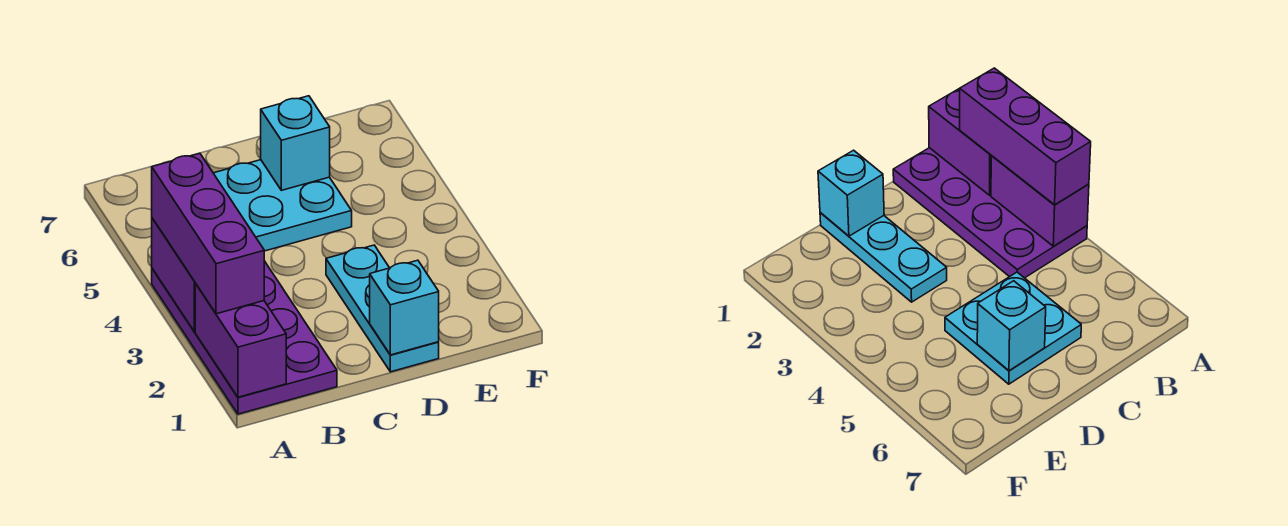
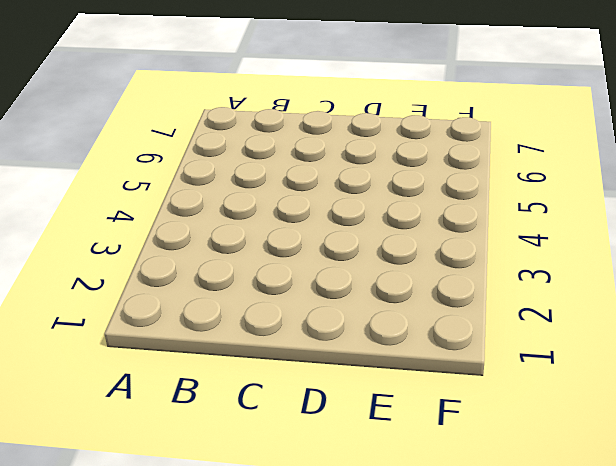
none -> purple 2x4 plate [152,261,337,414]
none -> cyan 2x2 plate [214,160,352,251]

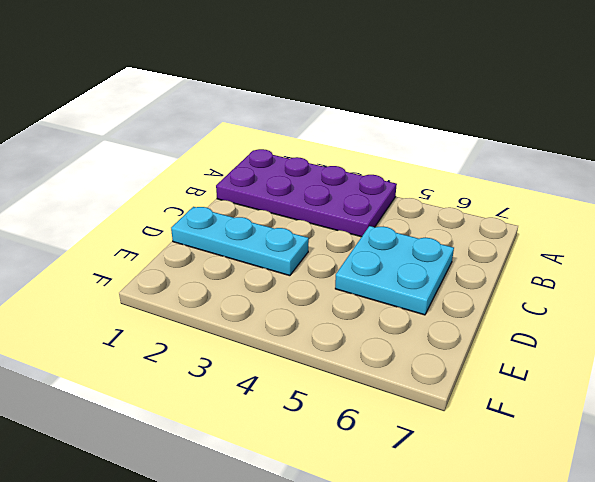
none -> purple 1x2 brick [195,283,286,397]
none -> purple 1x2 brick [152,218,195,331]

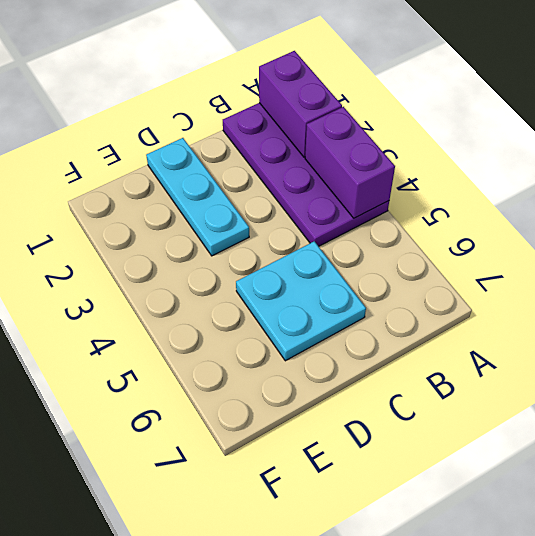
none -> cyan 1x1 brick [370,260,439,355]
none -> cyan 1x1 brick [261,96,330,190]

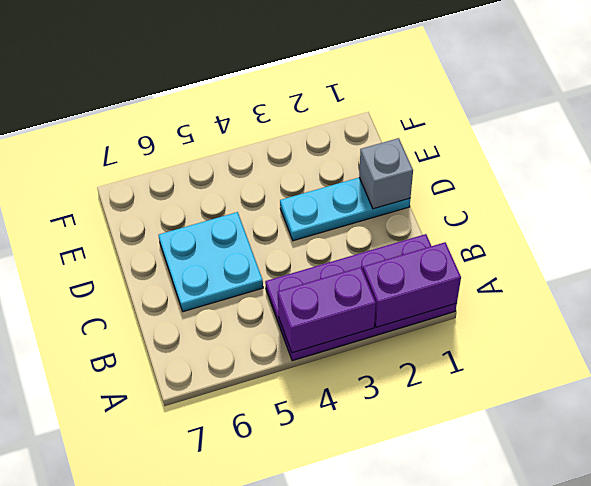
grey 1x1 brick [359,138,413,209] -> cyan 1x1 brick [370,260,439,355]
none -> cyan 1x1 brick [261,96,330,190]
none -> purple 1x3 brick [152,153,264,314]

